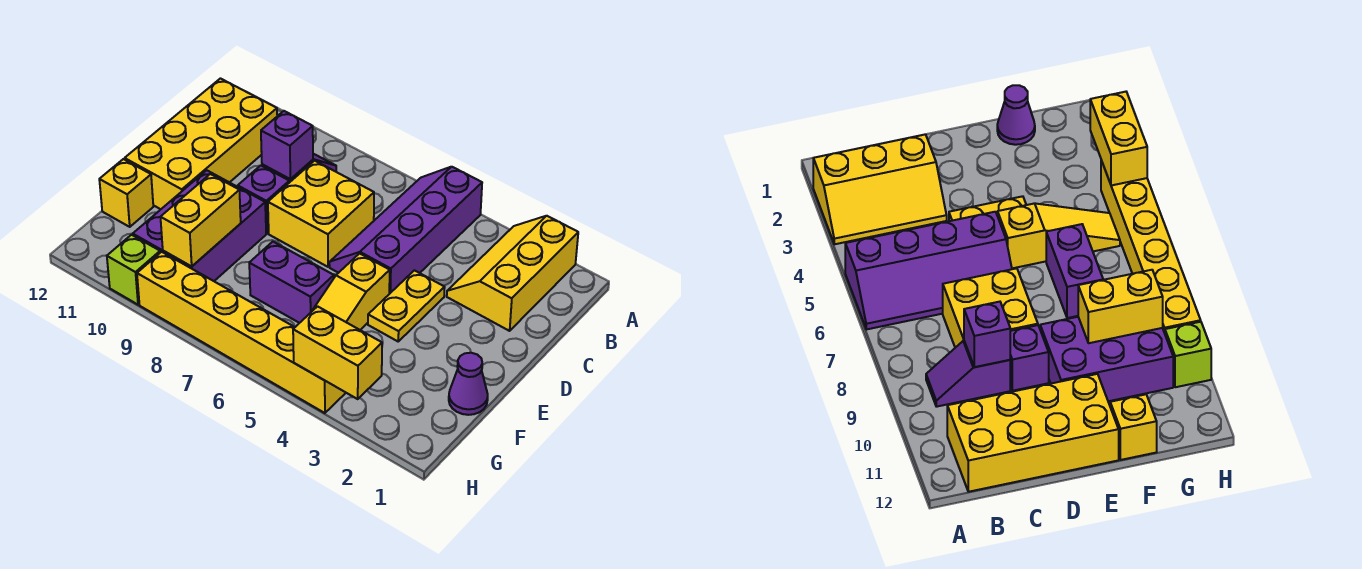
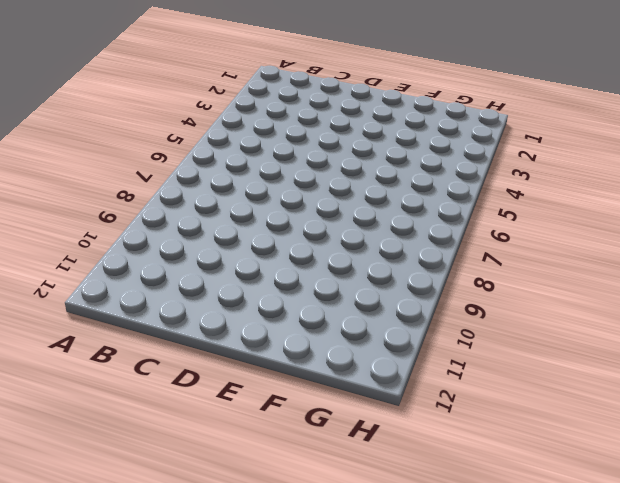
none -> yellow 2x3 slope [447,216,578,331]
none -> purple 2x4 slope [329,167,482,294]
none -> purple 1x2 slope [926,341,1010,407]

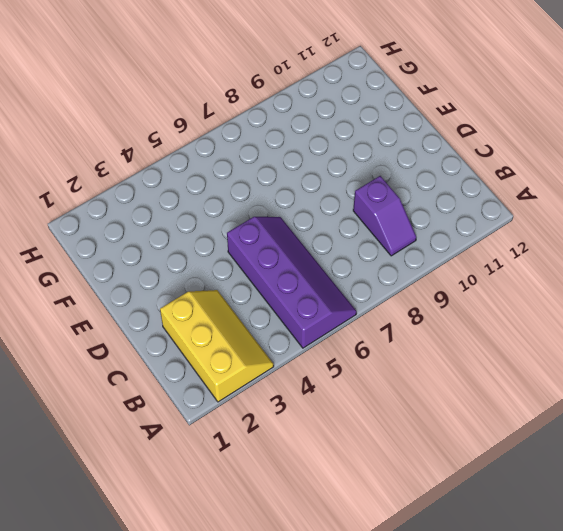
none -> yellow 2x4 brick [125,79,277,209]
none -> yellow 2x2 brick [268,161,374,267]
none -> yellow 1x2 plate [368,270,445,341]

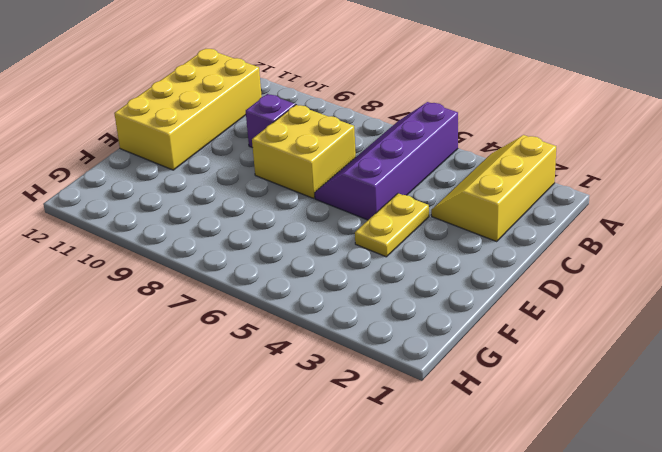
none -> purple 1x1 brick [238,166,289,233]
none -> yellow 1x3 slope [312,253,390,330]
none -> purple 2x3 brick [133,170,266,281]

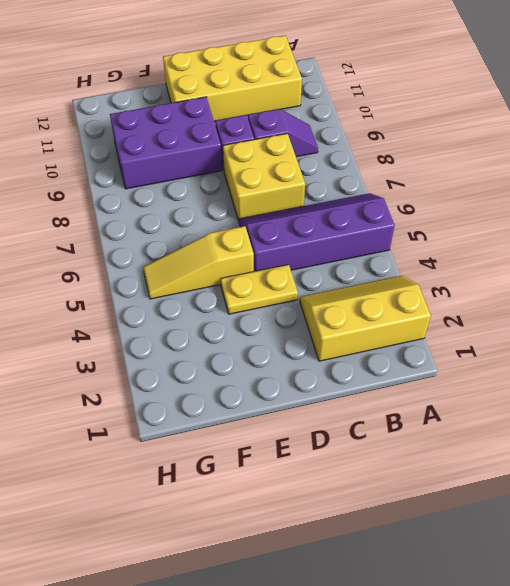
none -> purple 1x1 cone [449,353,488,415]
none -> purple 1x2 brick [249,242,334,323]
none -> yellow 1x1 brick [99,159,153,227]

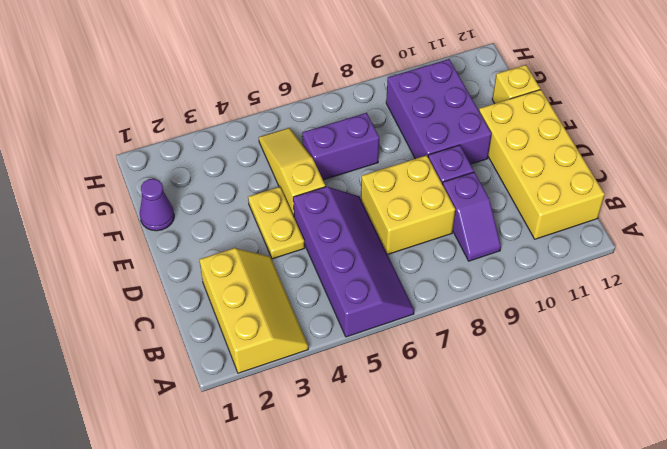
none -> yellow 1x6 brick [137,252,346,413]
none -> lime 1x1 brick [107,235,160,305]
none -> purple 1x1 brick [261,111,313,179]

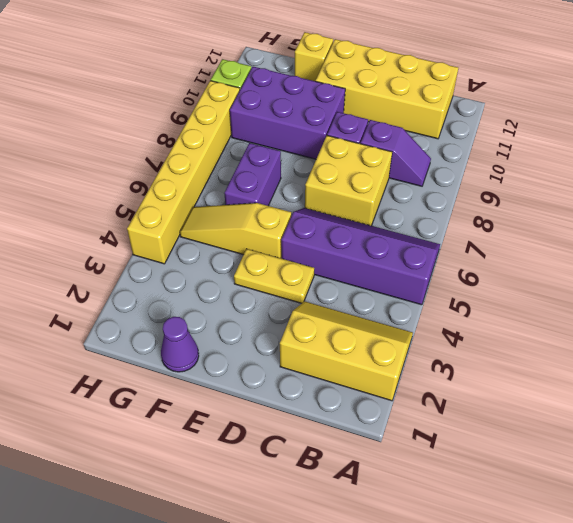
none -> purple 1x1 brick [261,111,313,179]
none -> yellow 1x2 brick [161,174,241,266]
none -> yellow 1x2 brick [293,306,382,399]

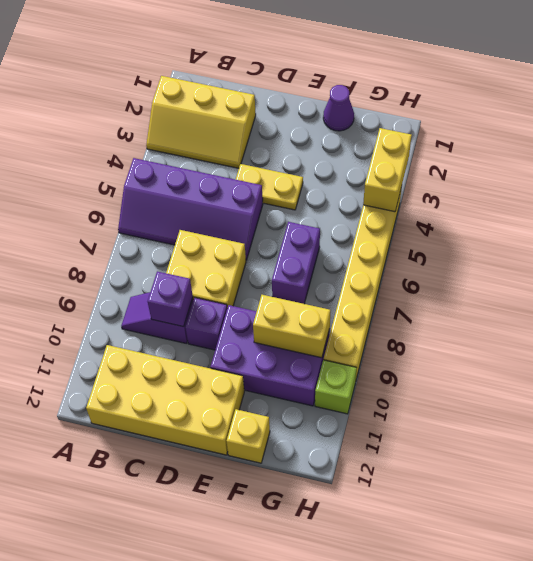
none -> yellow 1x3 slope [312,253,390,330]

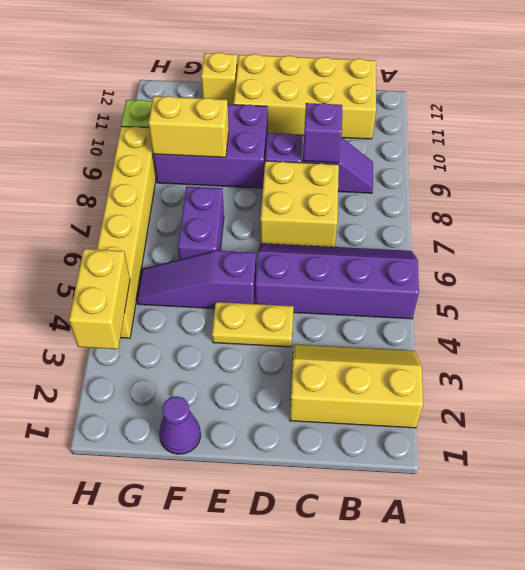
purple 1x3 slope [137,251,256,309] -> yellow 1x3 slope [312,253,390,330]

